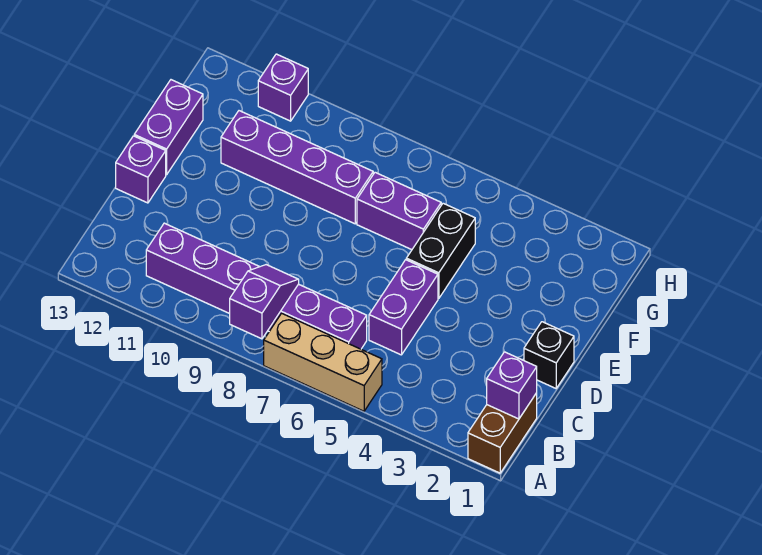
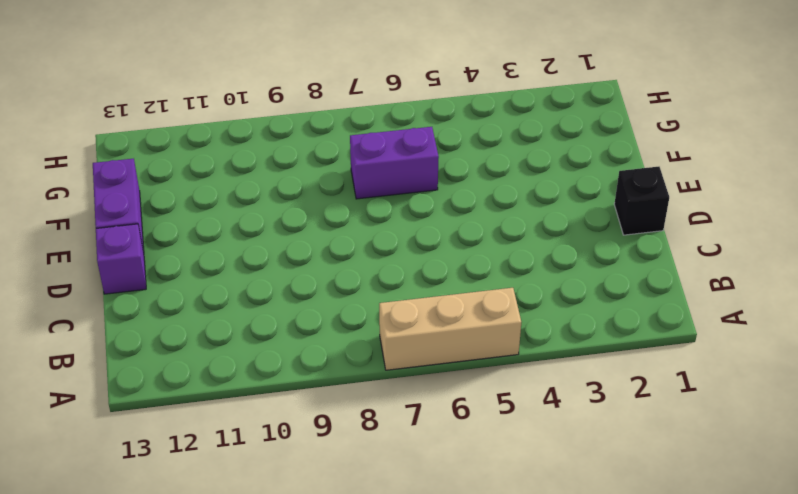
none -> brown 1x2 brick [468,393,537,473]
none -> purple 1x6 brick [146,223,367,349]
none -> purple 1x2 brick [369,260,438,355]

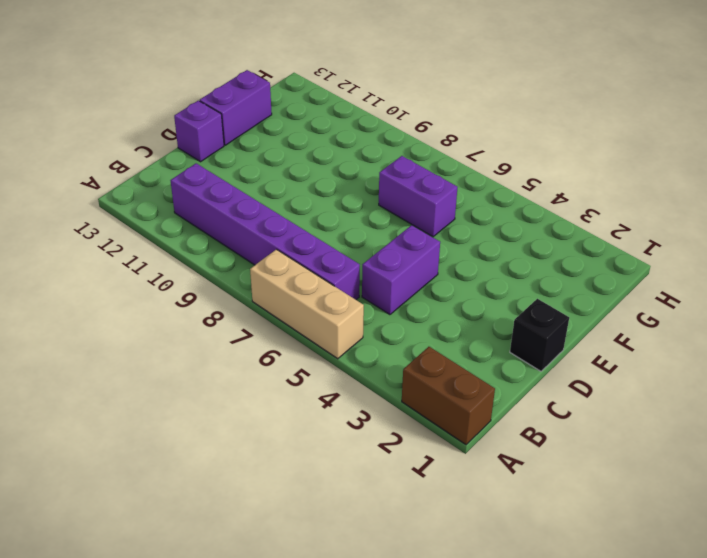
brown 1x2 brick [402,347,495,445] -> brown 1x2 brick turned to [468,393,537,473]
none -> black 1x2 brick [406,203,475,299]
none -> purple 1x4 brick [221,111,373,224]
none -> purple 1x1 brick [258,54,308,121]

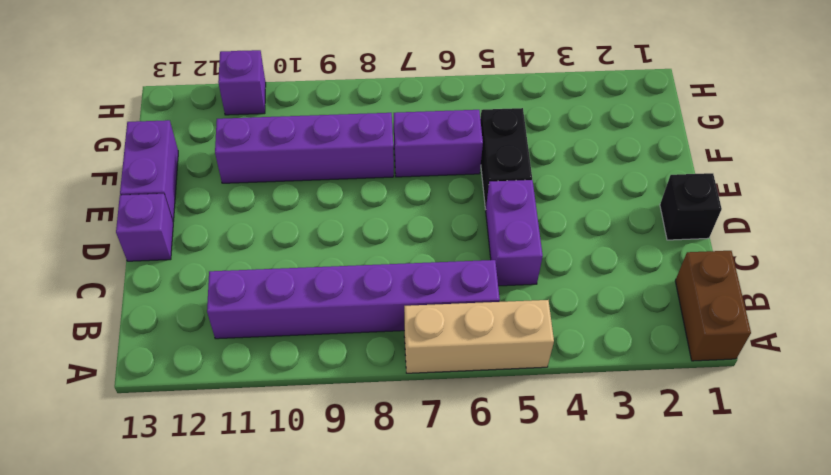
none -> purple 1x2 slope [230,265,299,339]
none -> purple 1x1 brick [487,352,537,419]

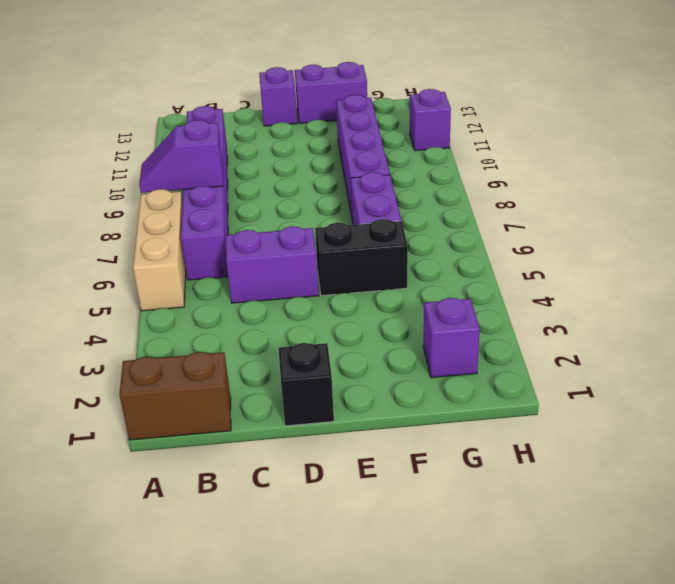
purple 1x2 slope [139,120,223,193] -> purple 1x2 slope turned to [230,265,299,339]
purple 1x1 brick [423,298,480,378] -> purple 1x1 brick moved to [487,352,537,419]

